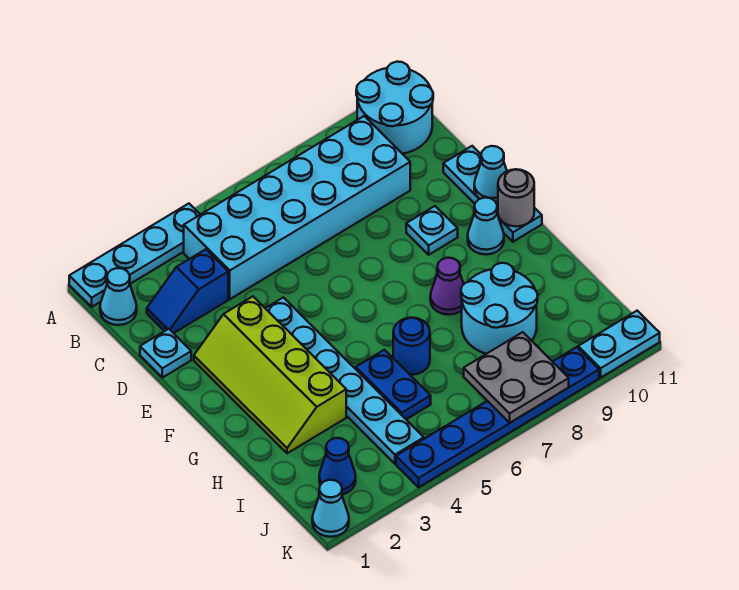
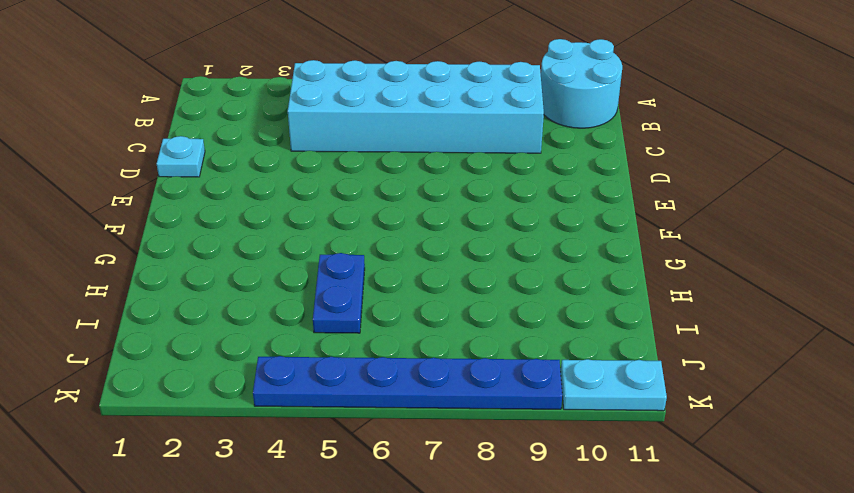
none -> cyan 1x4 plate [69,204,200,307]
none -> cyan 1x1 cone [100,268,137,325]
none -> blue 1x2 slope [147,249,228,333]

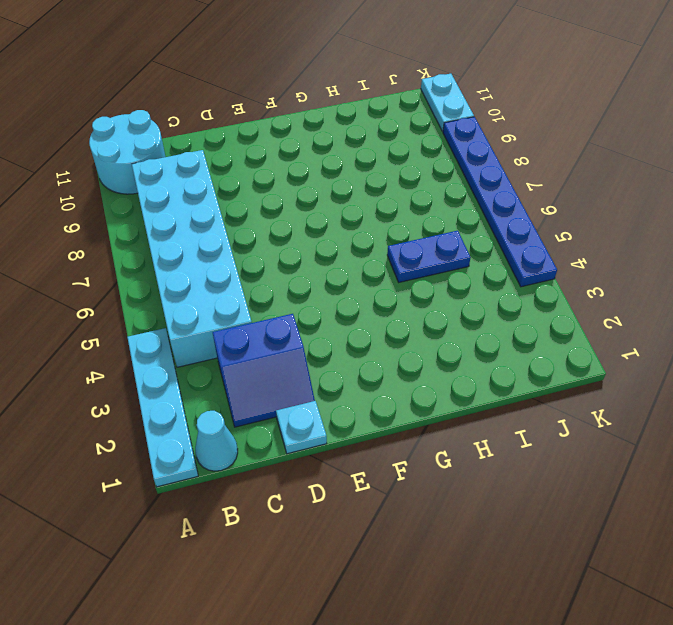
blue 2x2 slope [213,314,315,427] -> blue 1x2 slope [147,249,228,333]
none -> cyan 1x3 plate [443,146,542,242]
none -> lime 2x4 slope [194,297,346,453]
none -> cyan 1x6 plate [265,297,424,464]

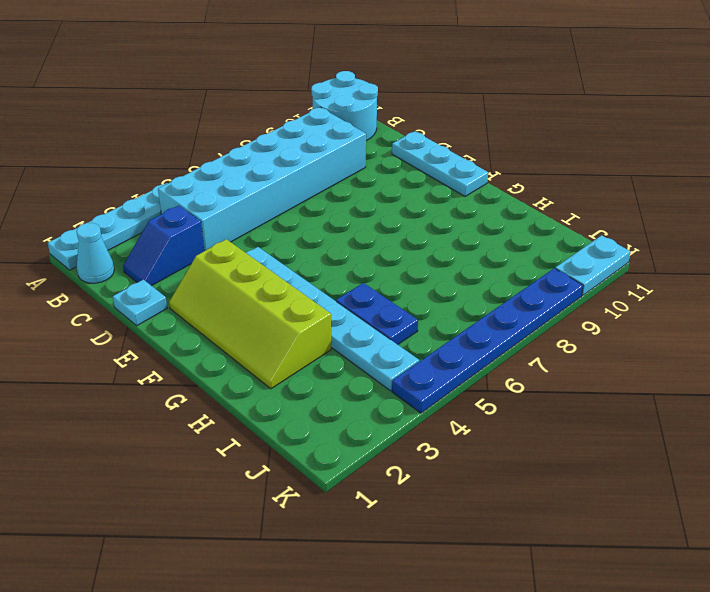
none -> cyan 1x1 plate [406,206,458,255]
none -> cyan 1x1 cone [468,198,504,255]
none -> purple 1x1 cone [430,258,464,315]

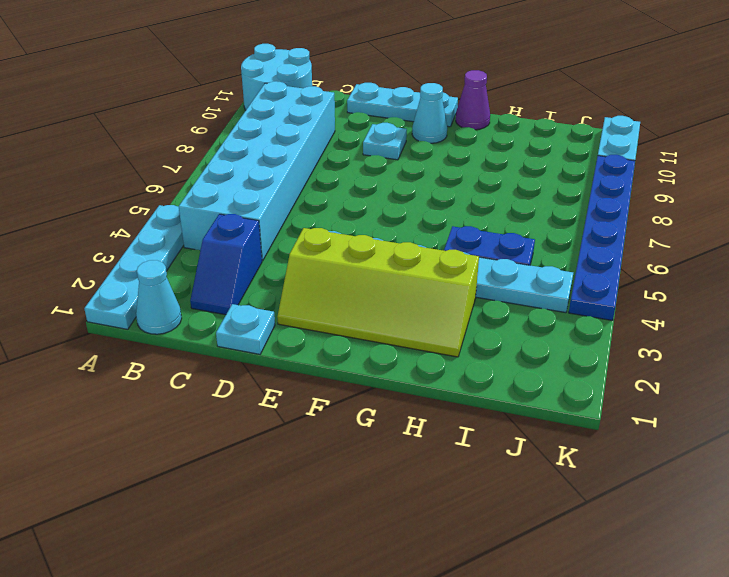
purple 1x1 cone [456,70,490,130] -> purple 1x1 cone moved to [430,258,464,315]
none -> blue 1x1 round brick [393,318,430,375]
none -> cyan 2x2 round brick [461,263,538,354]
none -> blue 1x1 cone [319,438,356,494]

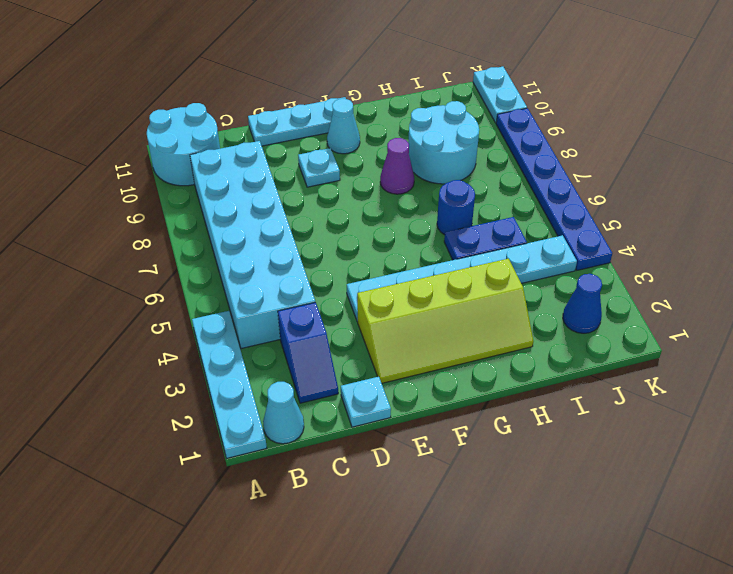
none -> cyan 1x1 cone [312,480,349,537]
none -> cyan 1x1 cone [474,146,507,203]
none -> grey 1x1 round brick [498,169,534,227]

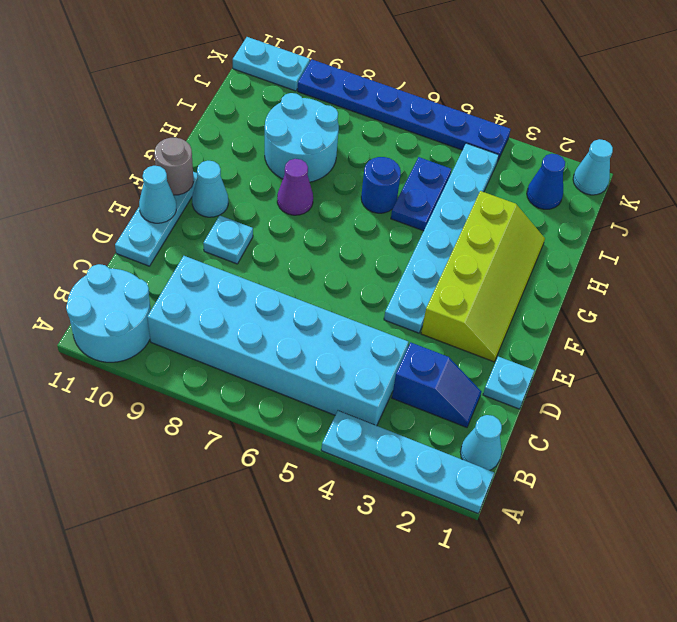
none -> grey 2x2 plate [464,332,569,423]

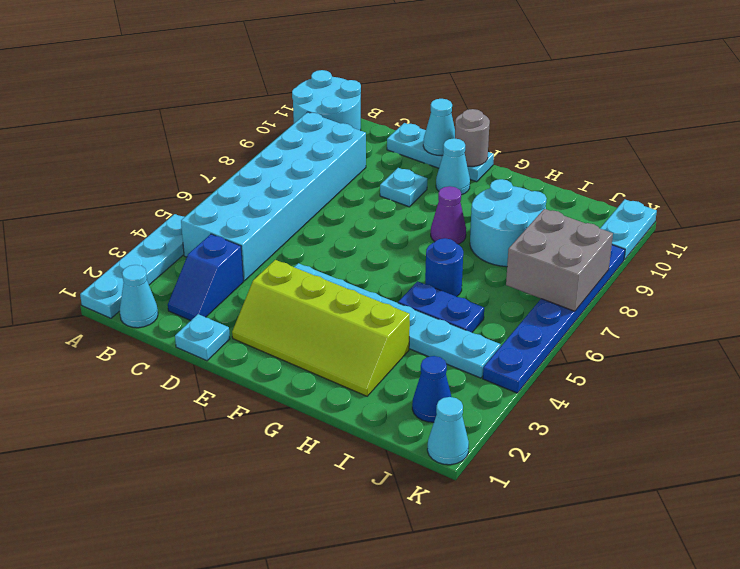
grey 2x2 brick [506,209,613,311] -> grey 2x2 plate [464,332,569,423]

